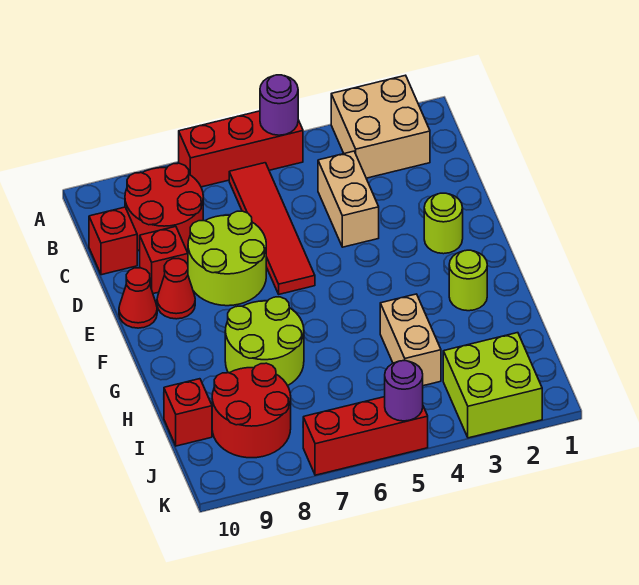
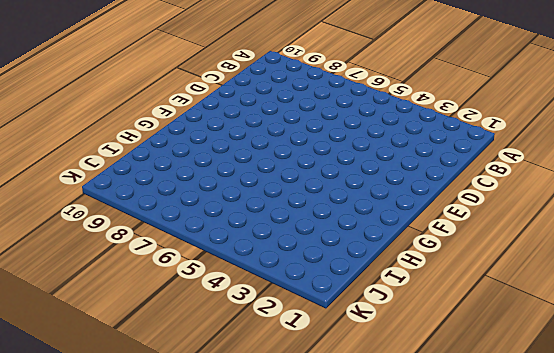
none -> tan 2x2 brick [331,75,430,178]
none -> red 1x3 brick [179,111,303,187]
none -> red 1x4 tile [229,163,315,294]

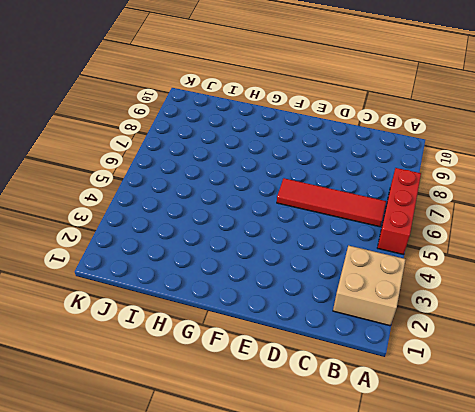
none -> red 2x2 round brick [125,163,203,252]
none -> tan 1x2 brick [318,151,379,247]
none -> red 1x1 brick [89,207,137,275]

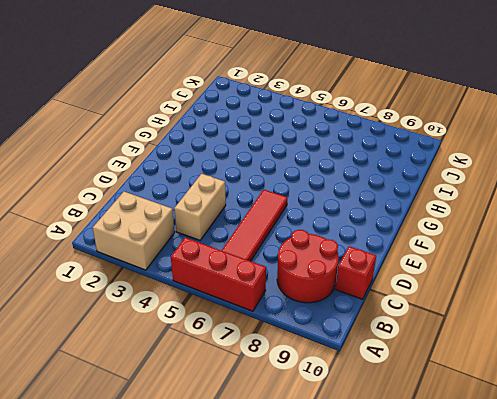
none -> lime 2x2 round brick [188,211,266,306]
none -> red 1x1 brick [140,226,188,294]
none -> lime 1x1 round brick [424,193,463,254]

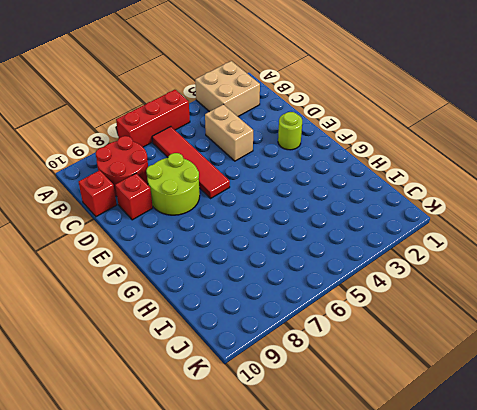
none -> red 1x1 cone [157,259,195,319]
none -> red 1x1 cone [119,268,157,328]
none -> lime 1x1 round brick [449,250,487,311]

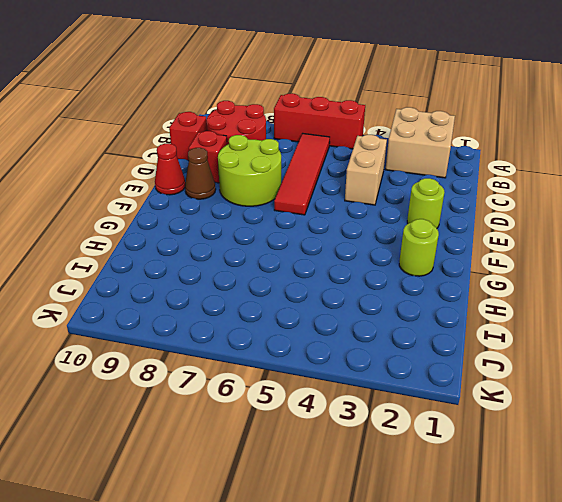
brown 1x1 cone [185,148,216,199] -> red 1x1 cone [157,259,195,319]
none -> lime 2x2 round brick [225,297,304,386]
none -> tan 1x2 brick [380,294,441,386]
none -> red 2x2 round brick [212,363,291,458]

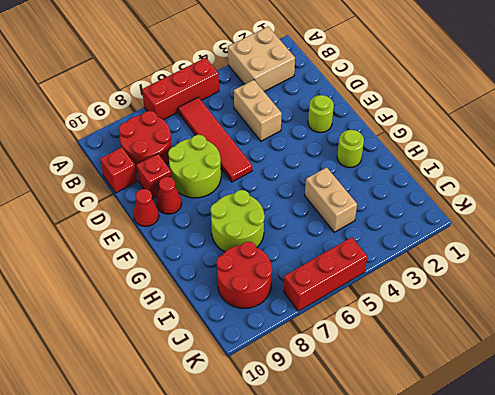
none -> red 1x1 brick [164,379,212,446]
none -> lime 2x2 brick [443,333,542,438]
none -> purple 1x1 round brick [260,75,298,135]

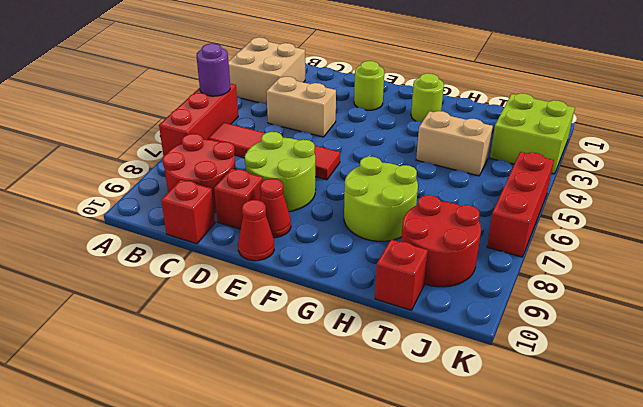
none -> purple 1x1 round brick [385,361,423,421]

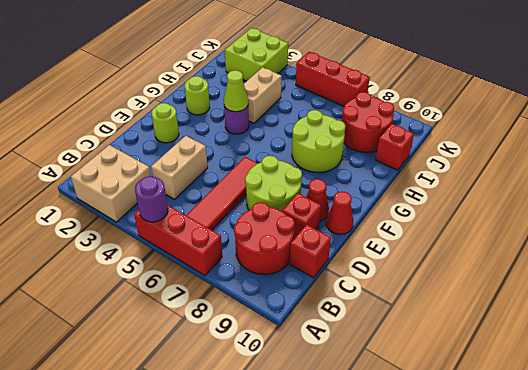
purple 1x1 round brick [224,106,249,134] -> purple 1x1 round brick moved to [385,361,423,421]
lime 1x1 cone [224,70,248,112] -> none

